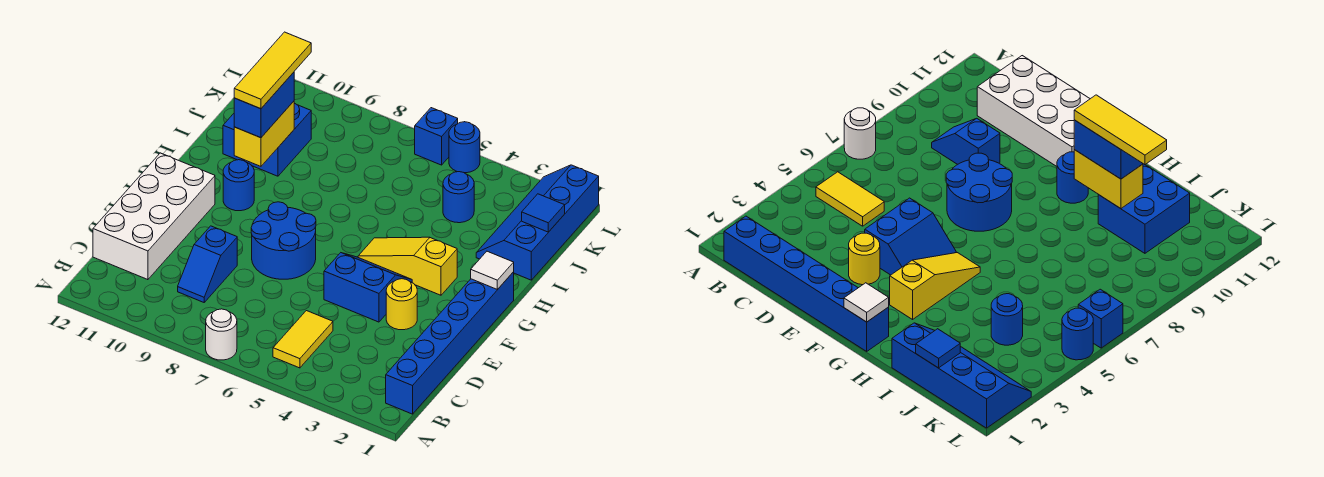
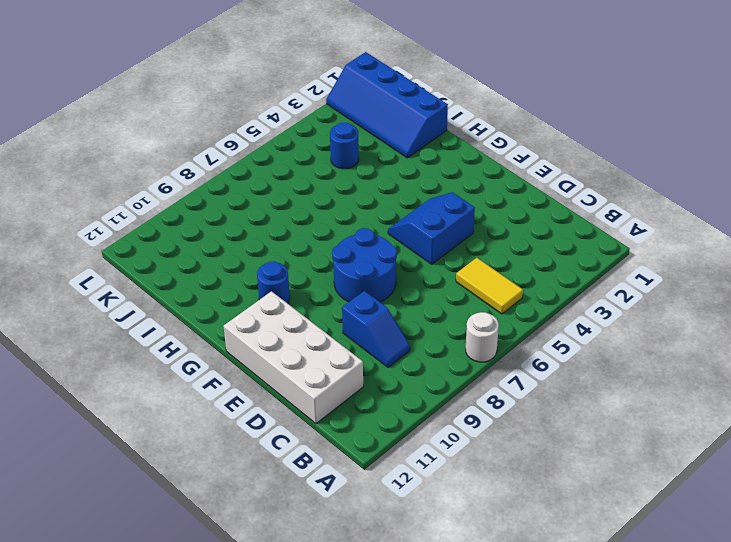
none -> blue 1x6 brick [386,272,514,414]
none -> yellow 1x1 round brick [386,279,417,330]
none -> yellow 1x3 slope [358,237,457,295]

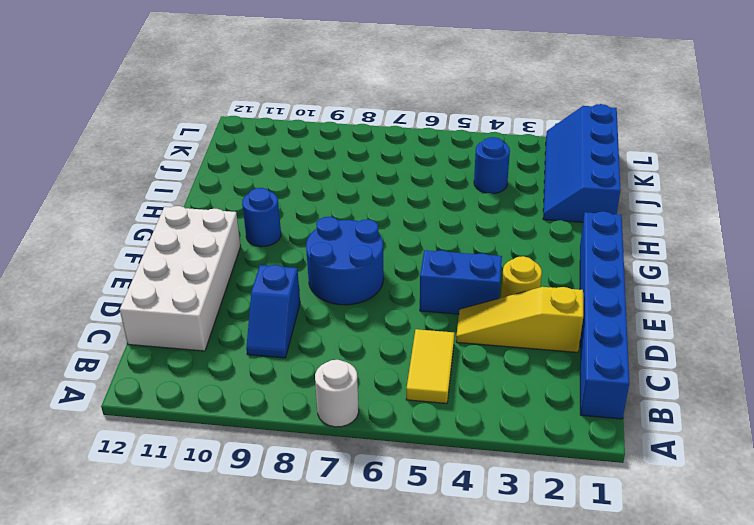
yellow 1x3 slope [456,287,583,352] -> yellow 1x3 slope moved to [358,237,457,295]
none -> blue 2x2 brick [223,103,311,176]
none -> blue 1x1 round brick [449,122,480,173]
none -> blue 1x1 brick [415,108,458,165]

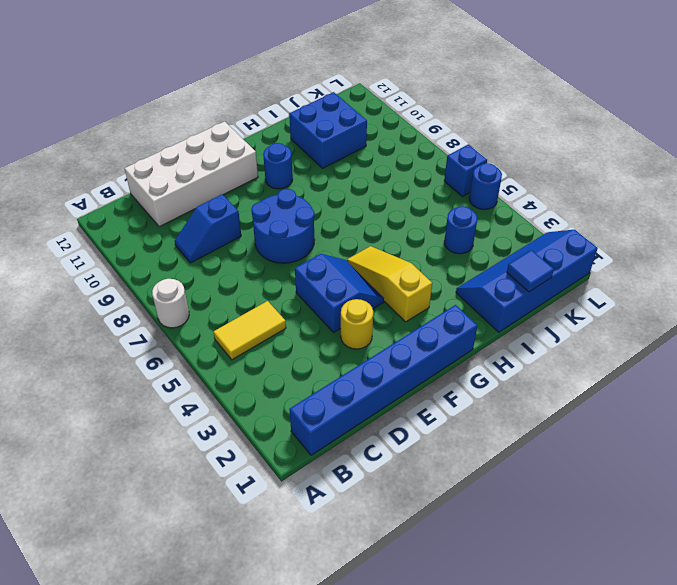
none -> white 1x1 tile [471,251,514,290]
none -> yellow 1x2 brick [234,101,294,166]
none -> blue 1x2 brick [234,72,294,138]

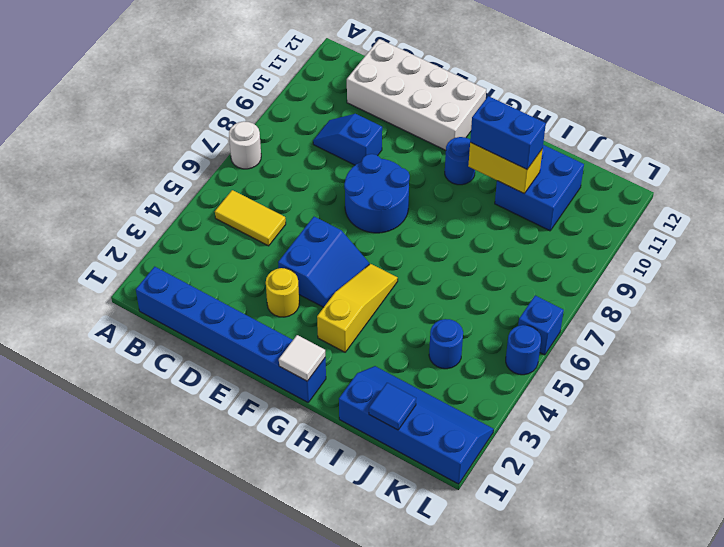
none -> yellow 1x3 tile [234,32,311,109]

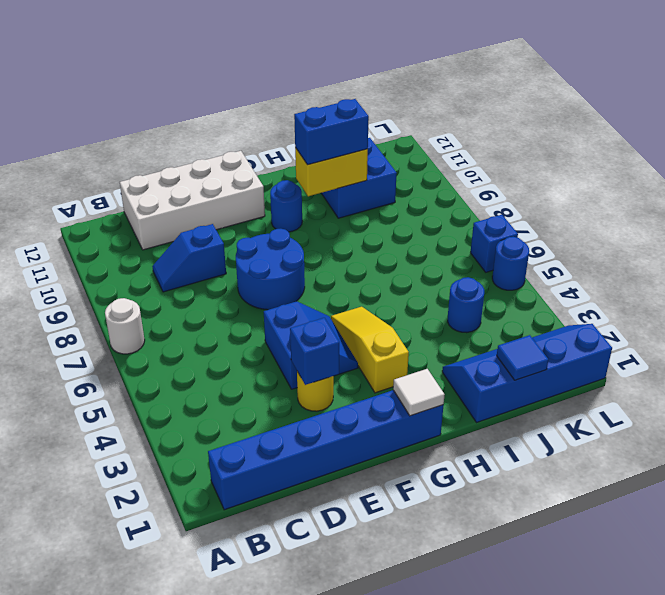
blue 1x1 brick [290,318,339,385] -> none
none -> yellow 1x2 tile [273,311,333,368]
none -> yellow 1x3 tile [234,32,311,109]

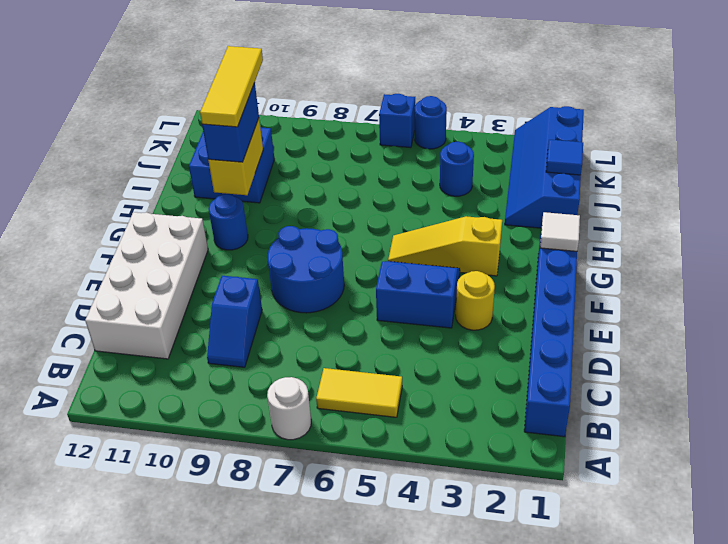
yellow 1x2 tile [316,368,402,417] -> yellow 1x2 tile turned to [273,311,333,368]

